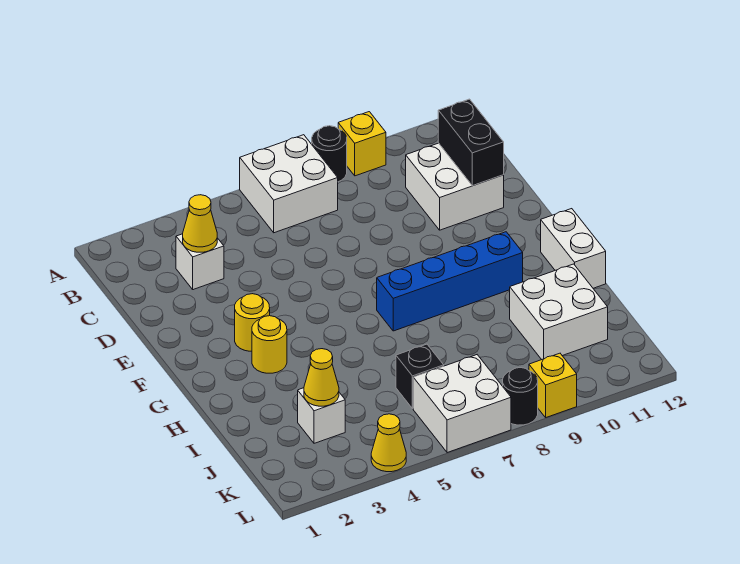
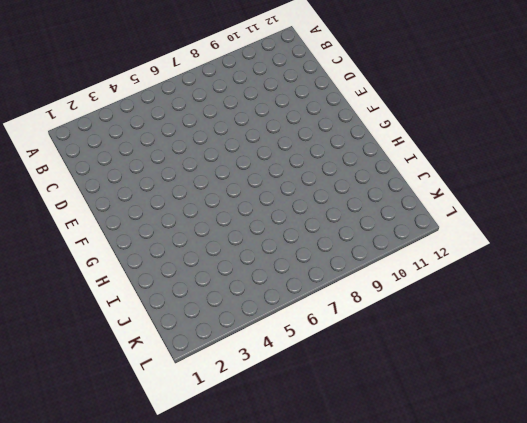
none -> white 2x2 brick [240,135,338,233]
none -> black 1x1 round brick [312,126,347,182]
none -> yellow 1x1 brick [338,112,386,176]

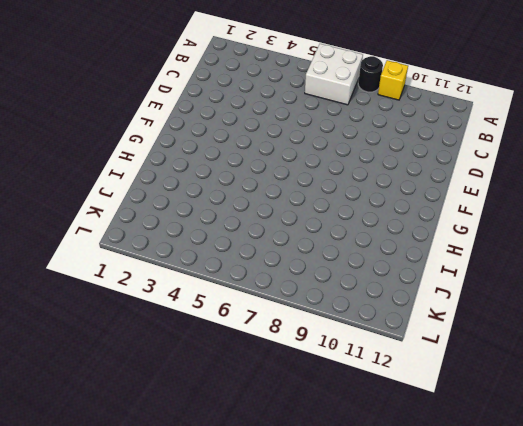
none -> white 1x1 brick [176,234,224,290]
none -> white 2x2 brick [406,143,504,230]
none -> yellow 1x1 round brick [235,294,270,351]

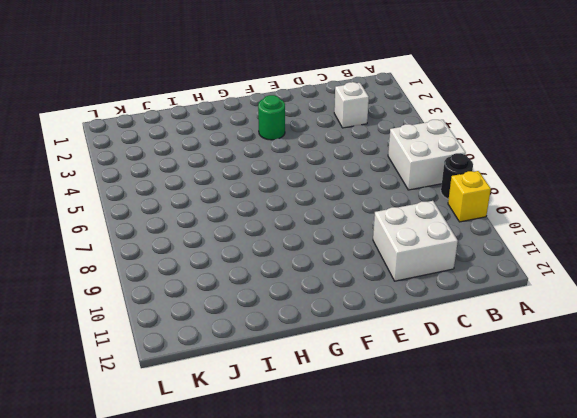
green 1x1 round brick [258,95,285,140] -> yellow 1x1 round brick [235,294,270,351]
none -> yellow 1x1 round brick [252,316,287,373]
none -> blue 1x4 brick [377,232,523,331]
none -> white 1x2 brick [541,209,606,288]

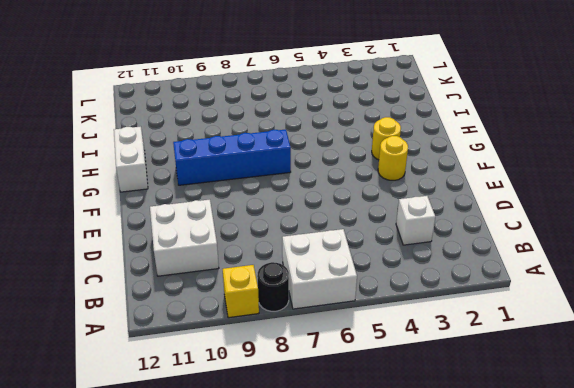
none -> white 2x2 brick [510,264,608,360]
none -> white 1x1 brick [298,388,345,443]
none -> black 1x1 brick [396,344,444,409]

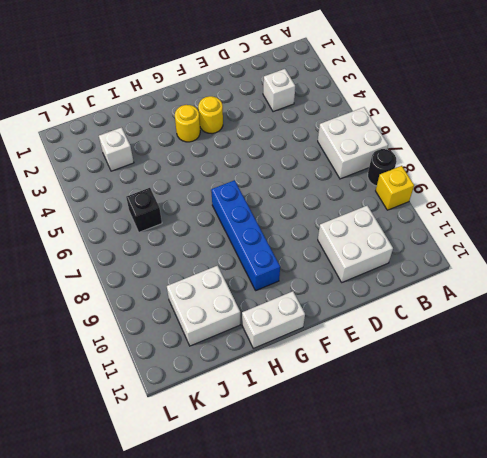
none -> white 2x2 brick [413,355,511,453]
none -> yellow 1x1 cone [371,414,406,472]
none -> black 1x1 round brick [503,368,538,425]

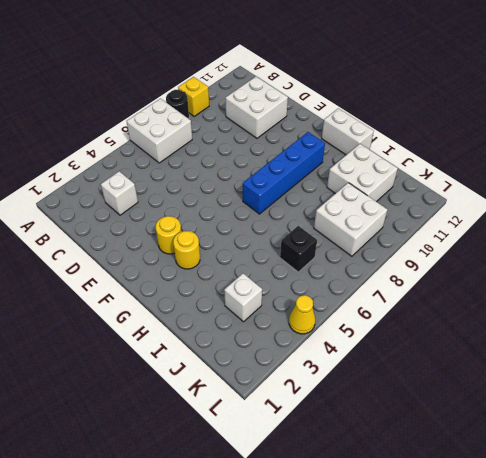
white 2x2 brick [314,183,388,256] -> white 2x2 brick moved to [413,355,511,453]
none -> black 1x1 round brick [503,368,538,425]
none -> yellow 1x1 brick [529,353,577,417]
none -> yellow 1x1 cone [183,195,217,252]

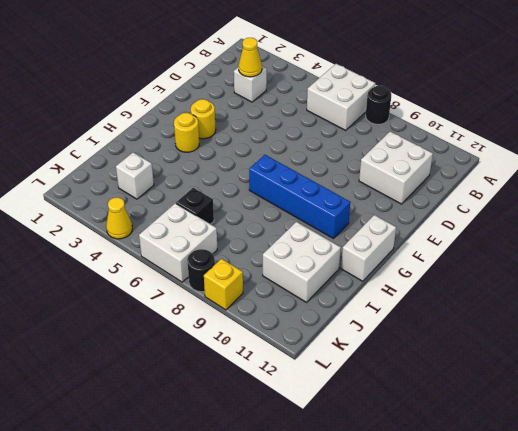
none -> yellow 1x1 brick [338,112,386,176]
none -> black 1x2 brick [438,99,504,186]
none -> yellow 1x1 cone [304,349,339,406]

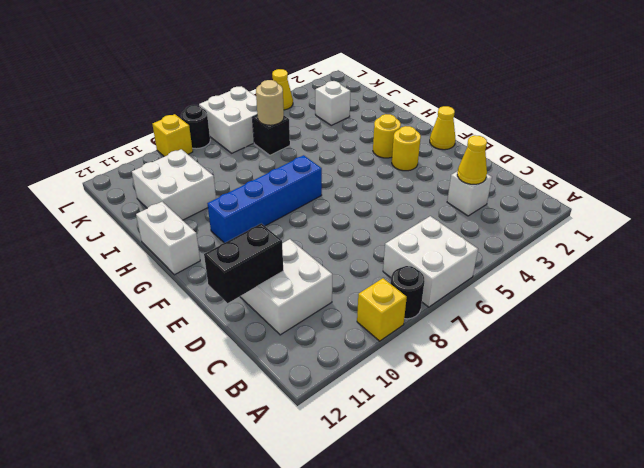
black 1x2 brick [204,223,283,303] -> black 1x2 brick turned to [438,99,504,186]
yellow 1x1 cone [430,106,456,150] -> yellow 1x1 cone moved to [304,349,339,406]
tan 1x1 round brick [256,80,284,125] -> none

